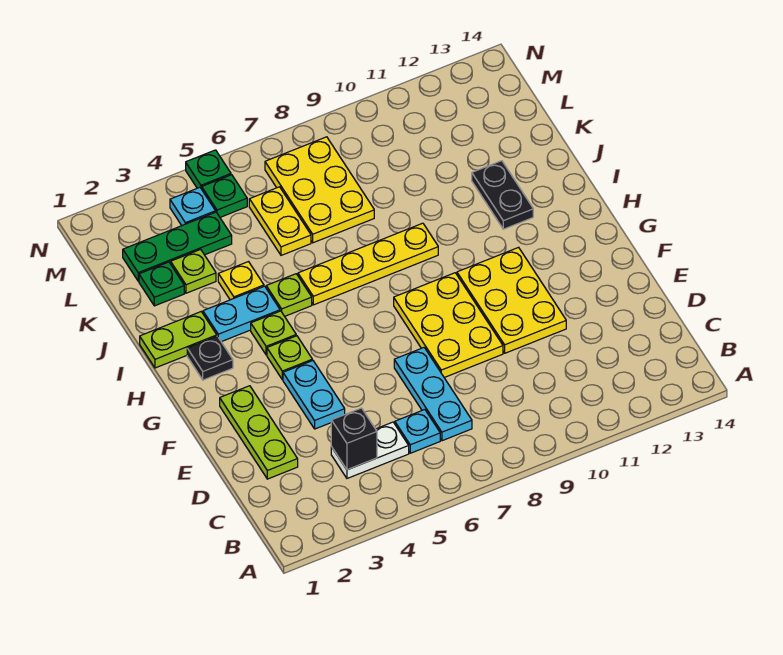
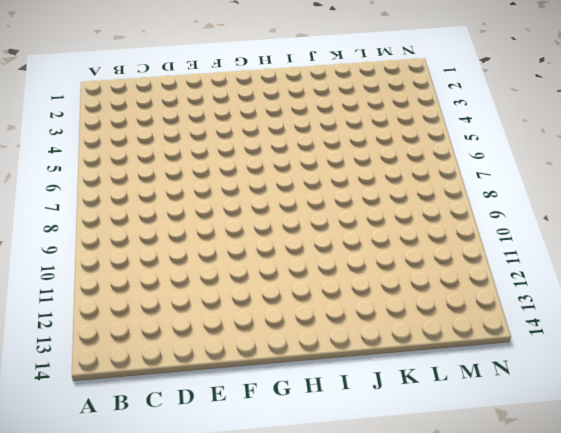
none -> white 1x2 plate [331,422,409,478]
none -> cyan 1x1 plate [395,410,440,453]
none -> cyan 1x3 plate [394,348,472,441]

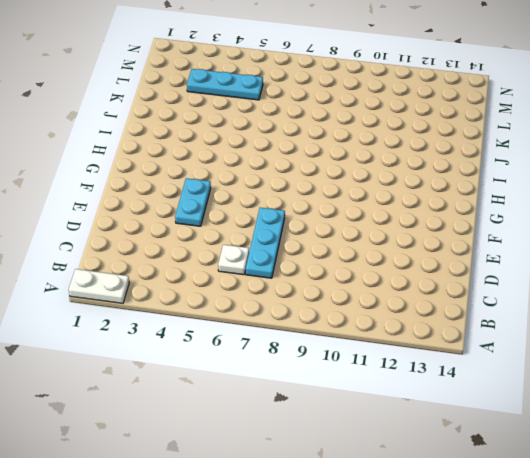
white 1x2 plate [69,269,129,303] -> white 1x2 plate moved to [331,422,409,478]
white 1x1 plate [218,245,249,275] -> cyan 1x1 plate [395,410,440,453]
cyan 1x3 plate [187,69,263,100] -> green 1x3 plate [123,212,232,281]
none -> lime 1x3 plate [220,386,298,479]
none -> yellow 2x3 plate [394,273,503,378]
none -> yellow 2x3 plate [457,247,566,353]

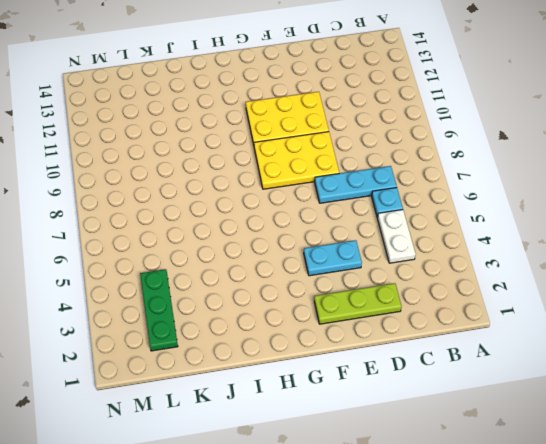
none -> lime 1x1 plate [267,336,312,380]
none -> black 1x1 plate [187,336,233,380]
none -> lime 1x1 plate [251,311,296,355]

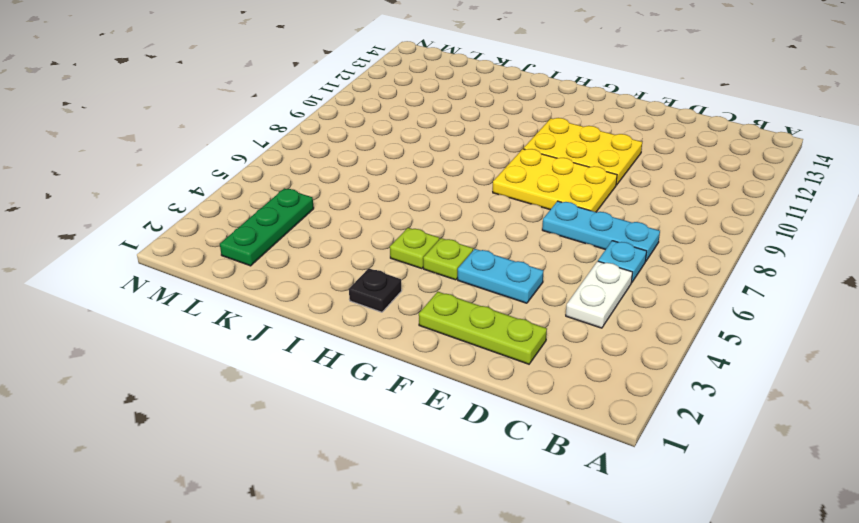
none -> lime 1x2 plate [140,312,217,368]
none -> cyan 1x2 plate [203,286,280,342]
none -> lime 1x1 plate [266,274,312,316]

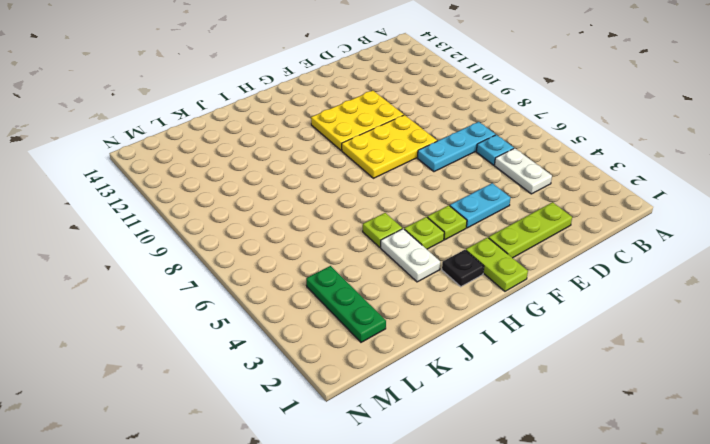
lime 1x2 plate [466,238,528,291] -> lime 1x2 plate moved to [140,312,217,368]
white 1x2 plate [381,229,440,282] -> cyan 1x2 plate [203,286,280,342]
none -> yellow 1x4 plate [298,223,438,305]
none -> black 1x2 plate [472,161,533,229]
none -> yellow 1x1 plate [218,262,264,300]

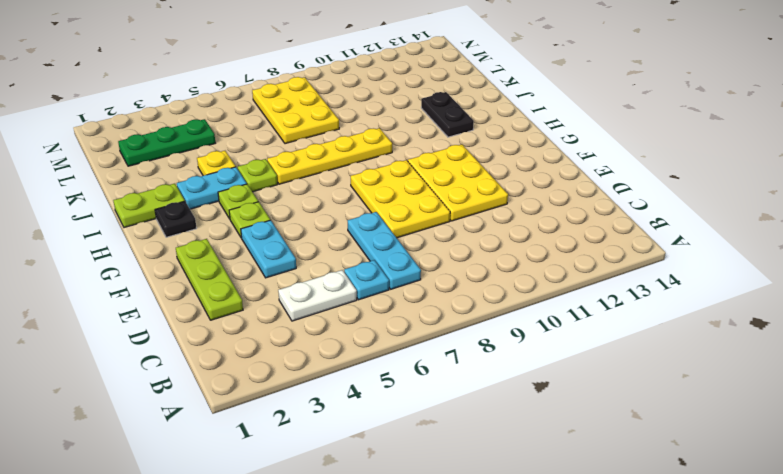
none -> green 1x1 plate [139,262,184,306]
none -> lime 1x1 plate [171,249,216,293]
none -> yellow 1x2 plate [249,187,311,255]

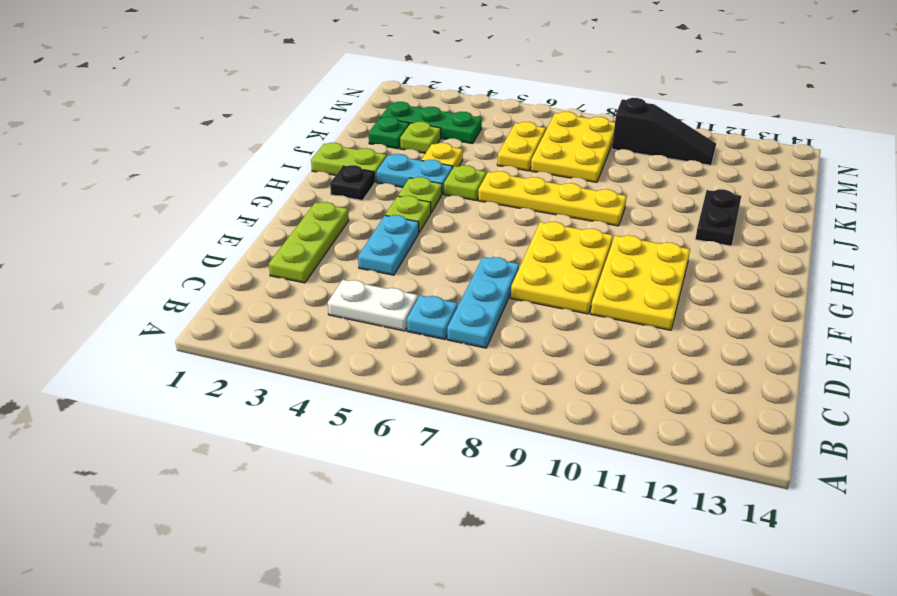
black 1x3 slope [612,98,716,165] -> none
none -> cyan 1x1 plate [170,187,216,225]
none -> green 1x1 plate [202,175,247,217]
none -> green 1x1 plate [186,150,231,189]

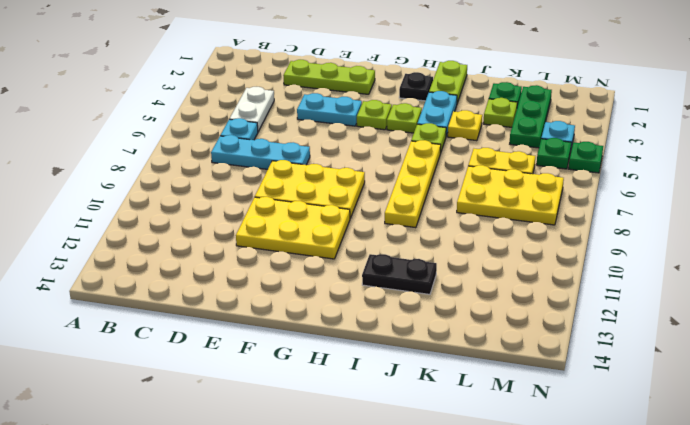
none -> black 1x1 brick [331,408,377,470]

